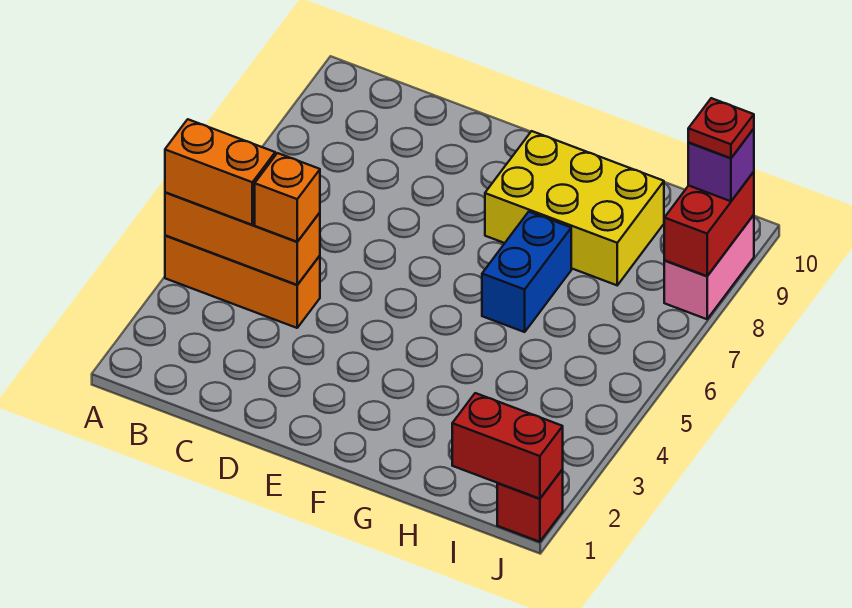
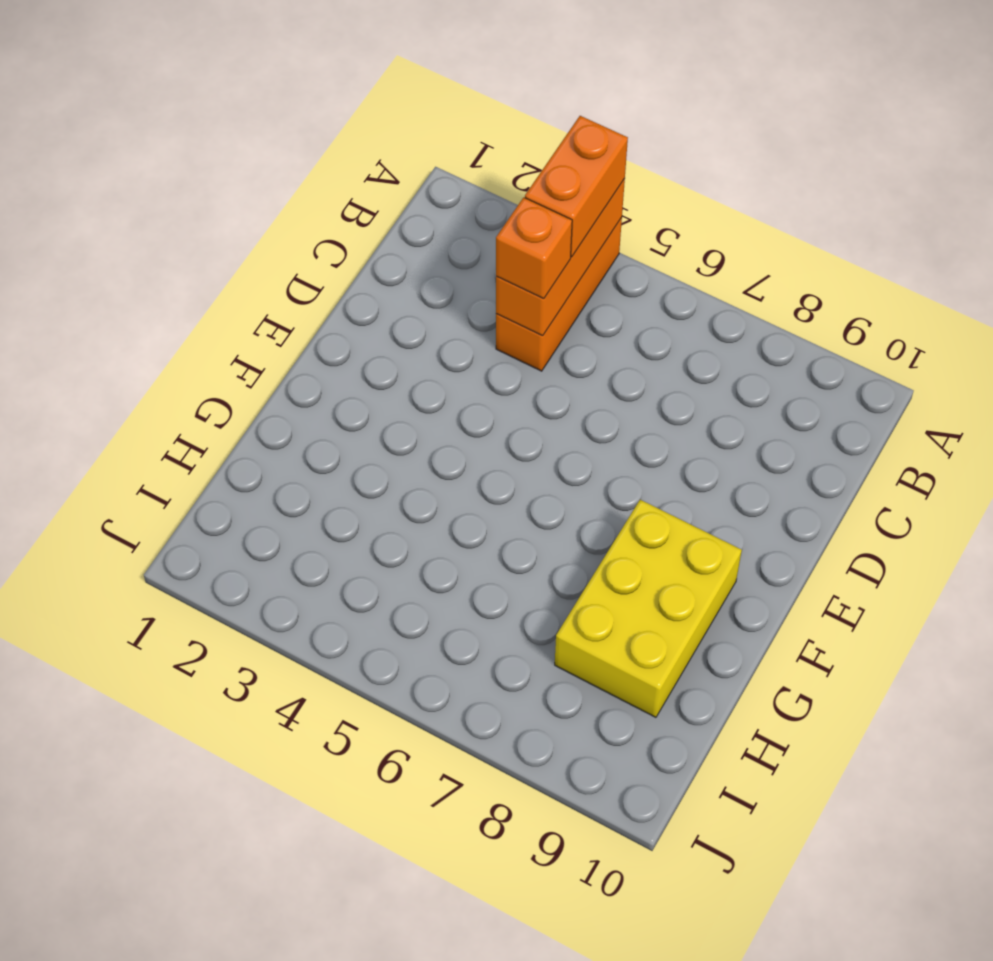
none -> blue 1x2 brick [482,212,571,332]
none -> red 1x1 brick [497,469,563,542]
none -> pink 1x2 brick [664,215,754,319]

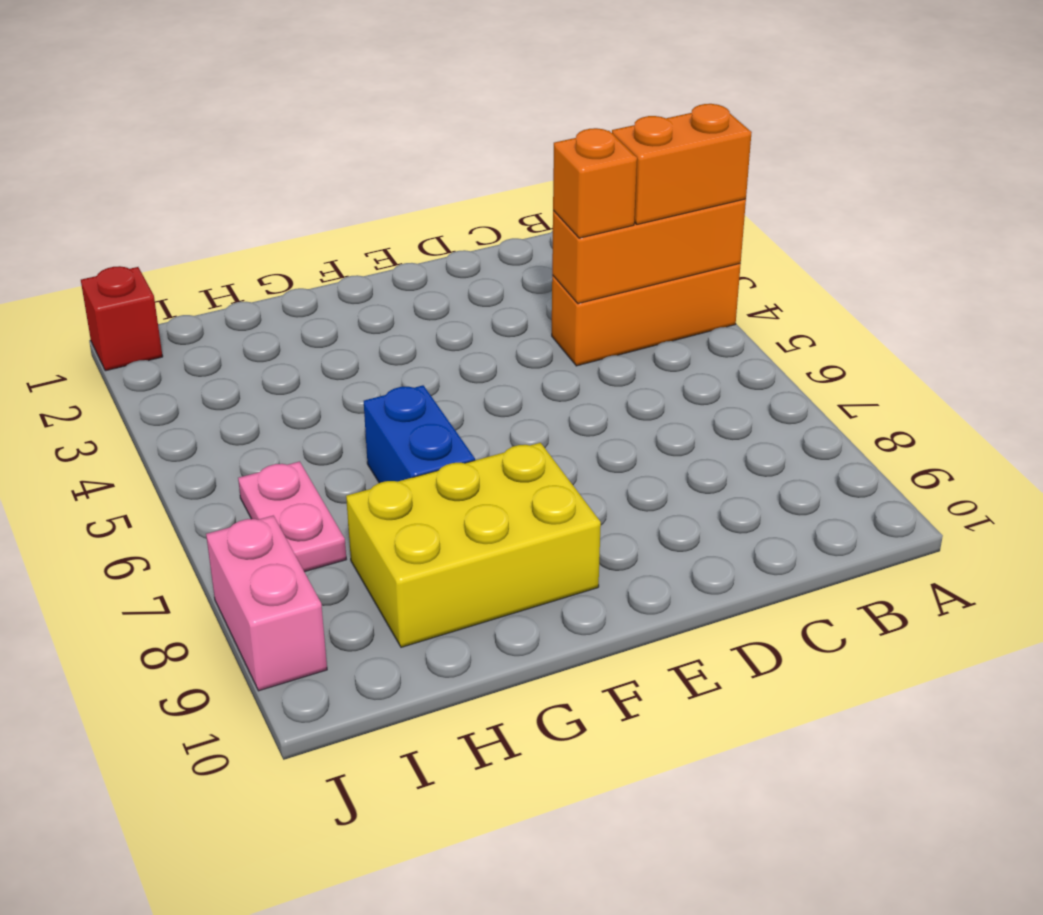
pink 1x2 plate [238,461,346,572] -> none
none -> red 1x2 brick [452,393,563,499]
none -> red 1x2 brick [664,172,754,276]
none -> purple 1x1 brick [688,129,754,201]

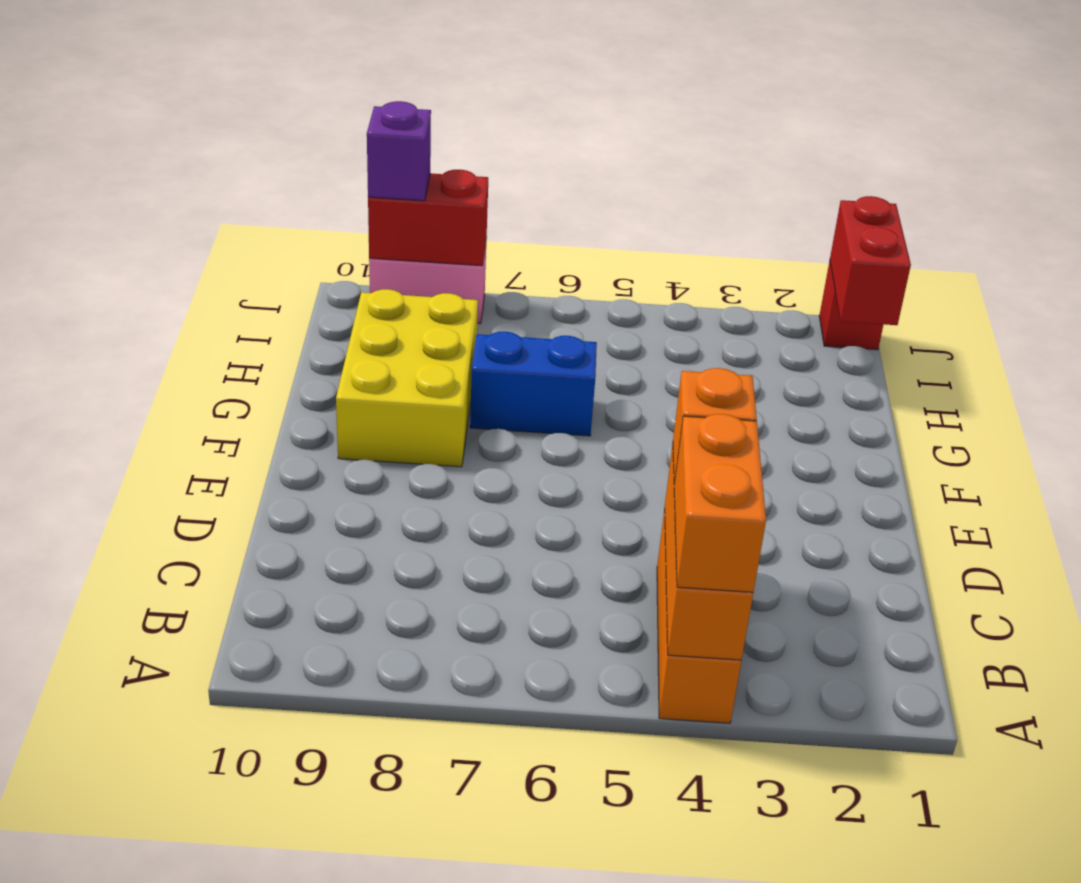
none -> red 1x1 plate [688,98,754,158]

